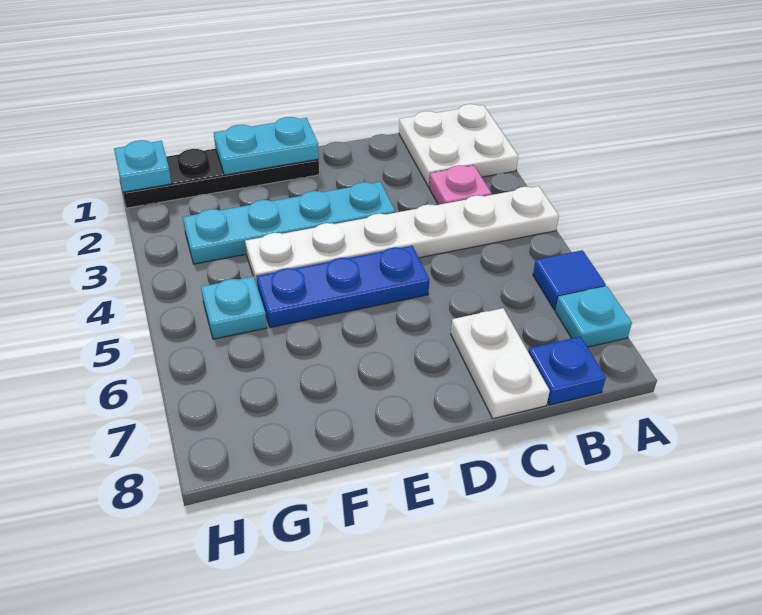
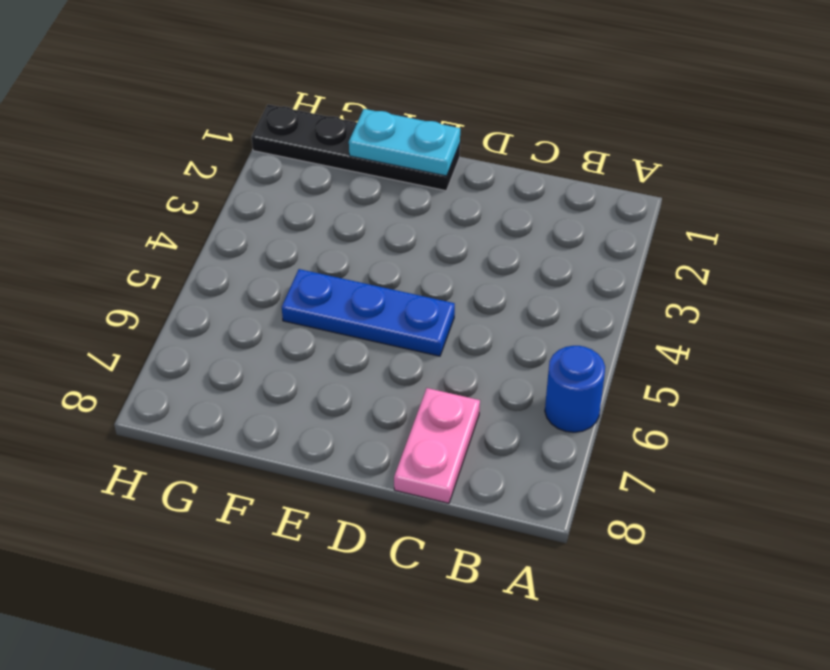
blue 1x1 round brick [545,346,605,432] -> blue 1x1 tile [533,250,606,310]
pink 1x2 plate [394,388,480,503] -> white 1x2 plate [451,308,550,419]
none -> white 2x2 plate [399,104,518,187]
none -> white 1x6 plate [245,186,559,287]
none -> cyan 1x1 plate [555,286,632,347]

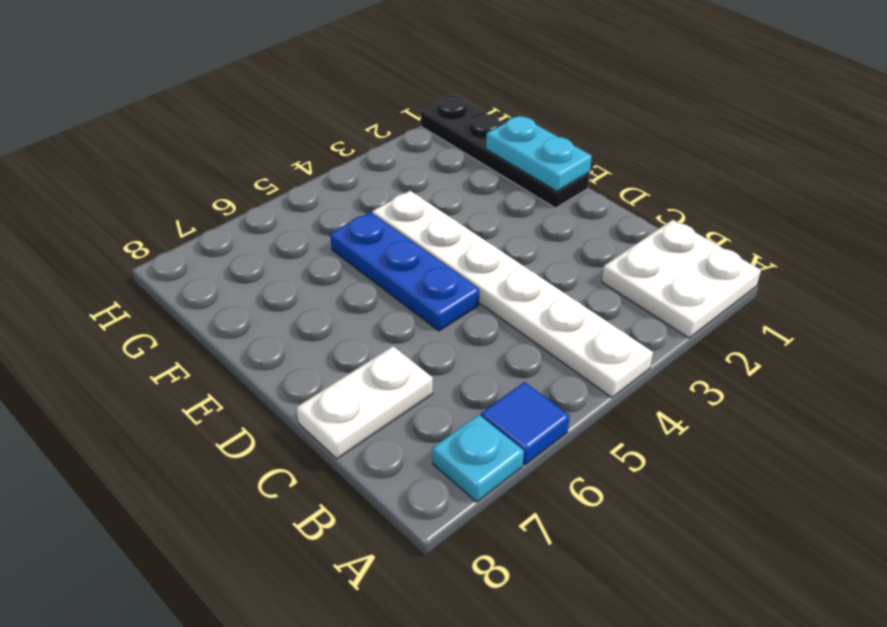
none -> pink 1x1 plate [429,165,491,205]
none -> blue 1x1 plate [528,337,606,405]
none -> cyan 1x4 plate [183,182,395,264]

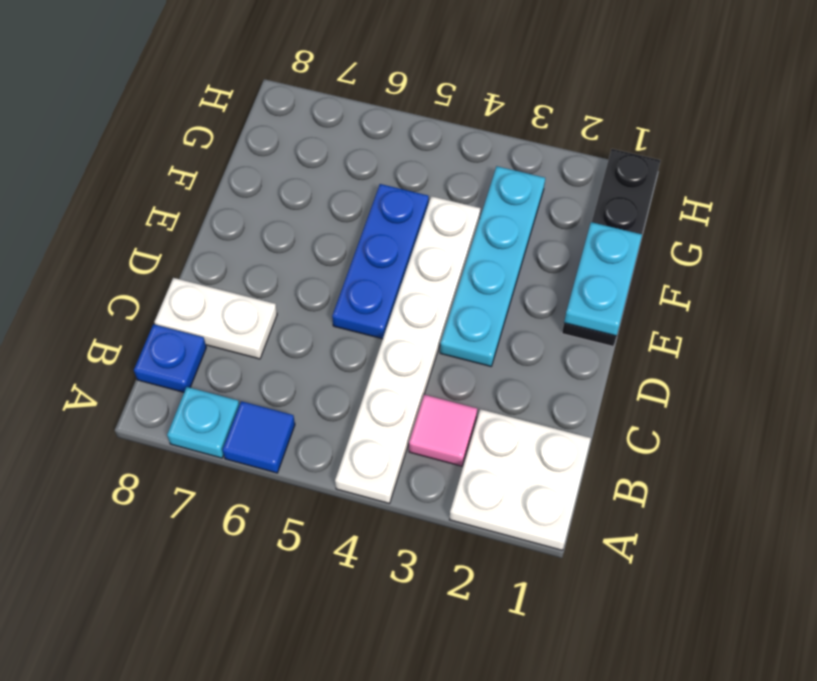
pink 1x1 tile [409,395,477,466] -> pink 1x1 plate [429,165,491,205]
none -> cyan 1x1 plate [201,276,267,339]
none -> cyan 1x1 plate [114,140,172,192]

